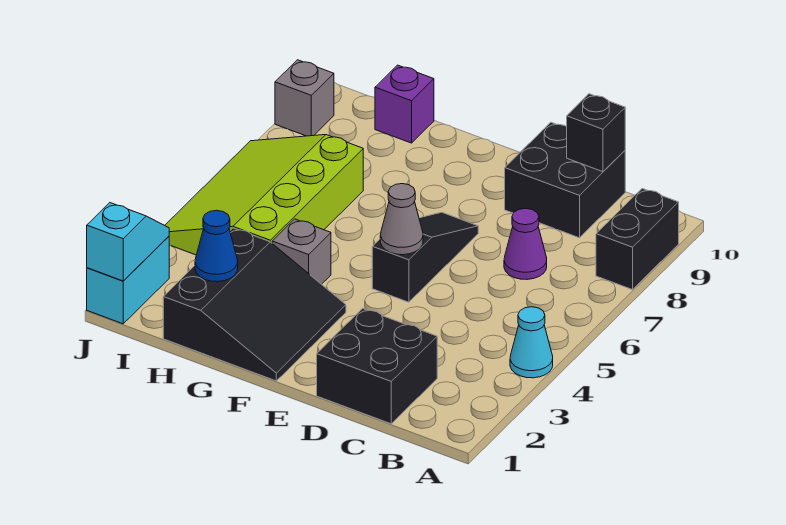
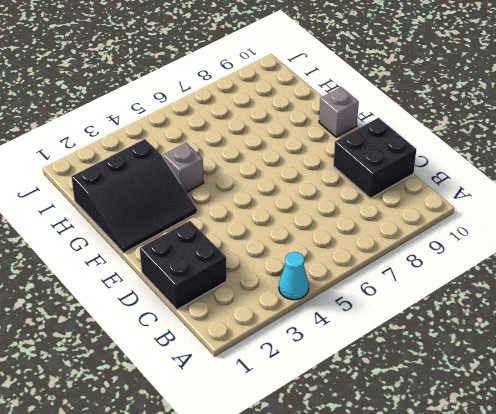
grey 1x1 brick [319,87,359,137] -> grey 1x1 brick moved to [275,60,334,136]
none -> black 1x2 brick [596,189,679,290]
none -> purple 1x1 cone [504,208,547,280]
none -> black 1x3 slope [372,212,478,302]

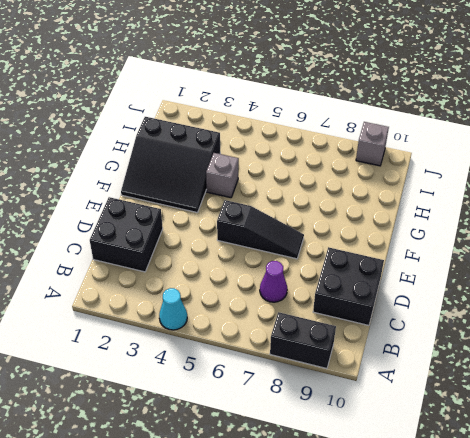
none -> lime 3x4 slope [165,135,363,255]
none -> purple 1x1 brick [375,65,434,143]
none -> cyan 1x2 brick [87,236,169,324]

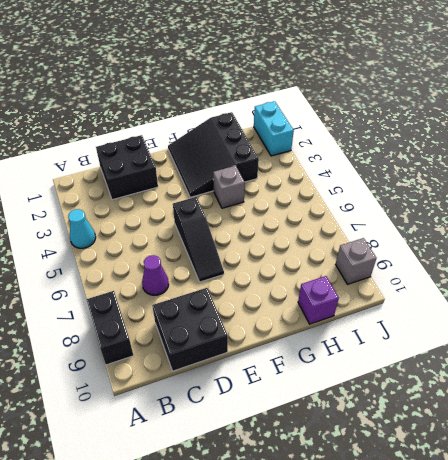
none -> lime 3x4 slope [165,135,363,255]
none -> black 1x1 brick [567,94,625,172]
none -> grey 1x1 cone [380,184,423,255]

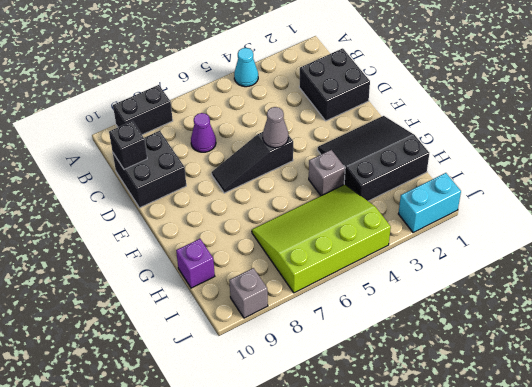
lime 3x4 slope [252,184,391,293] -> lime 3x4 slope turned to [165,135,363,255]
none -> blue 1x1 cone [195,210,238,282]
none -> cyan 1x2 slope [87,203,169,281]

